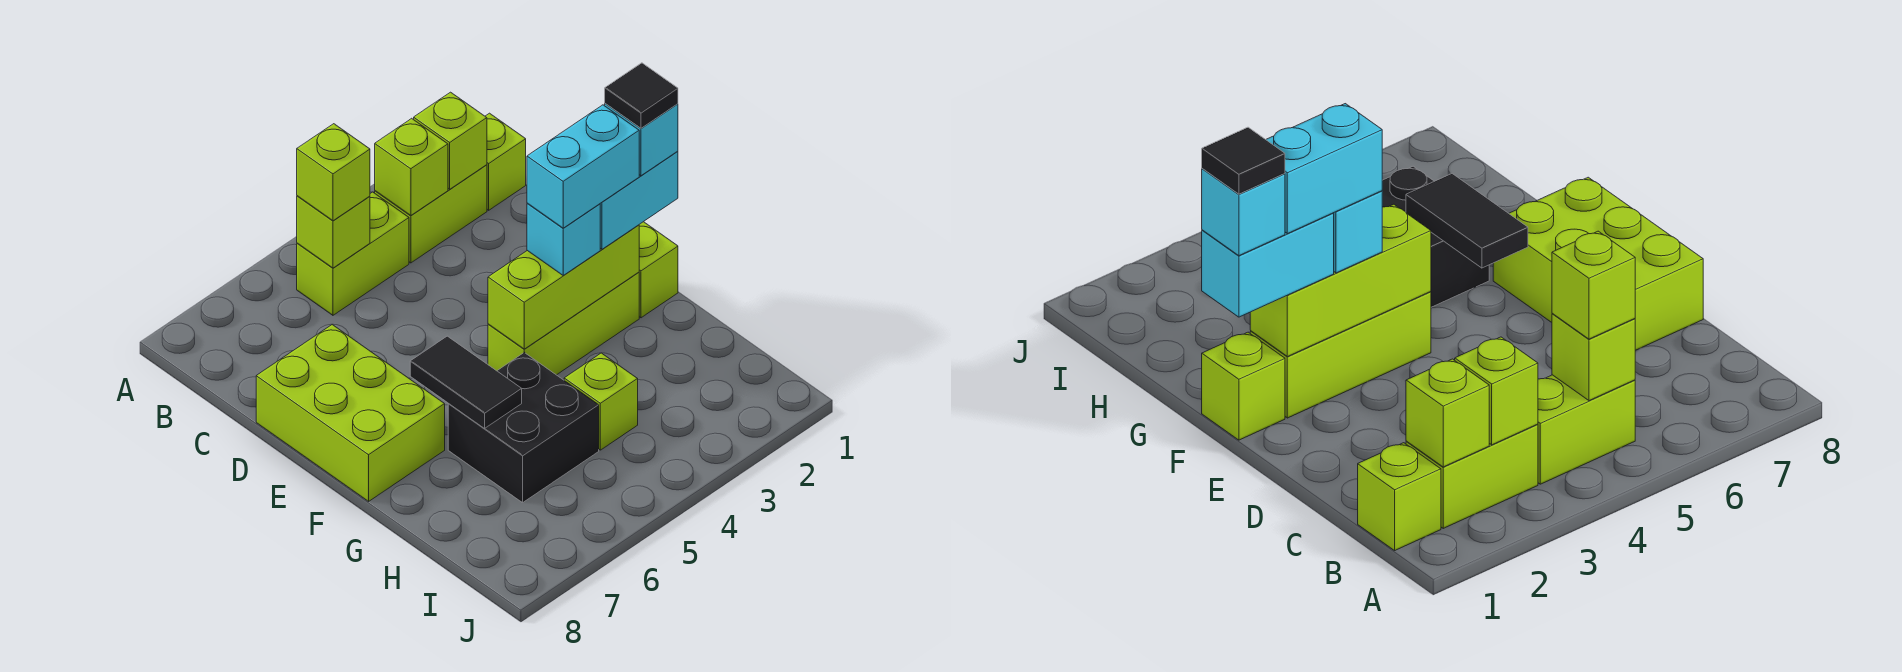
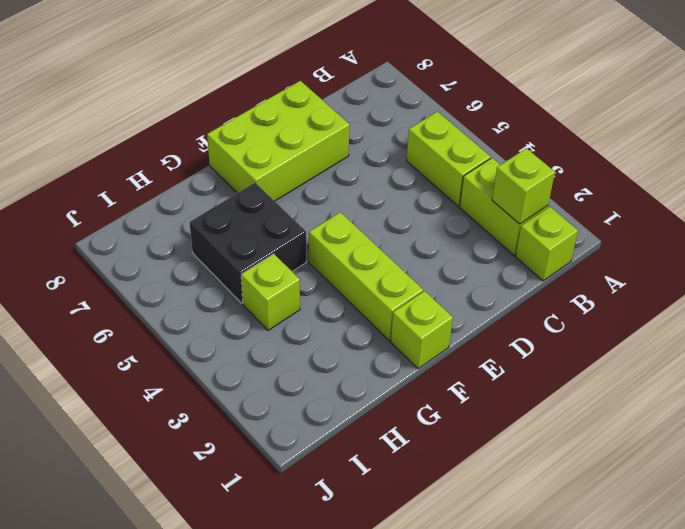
none -> lime 1x1 brick [375,118,448,216]
none -> lime 1x1 brick [297,196,370,268]
none -> lime 1x3 brick [488,225,639,349]

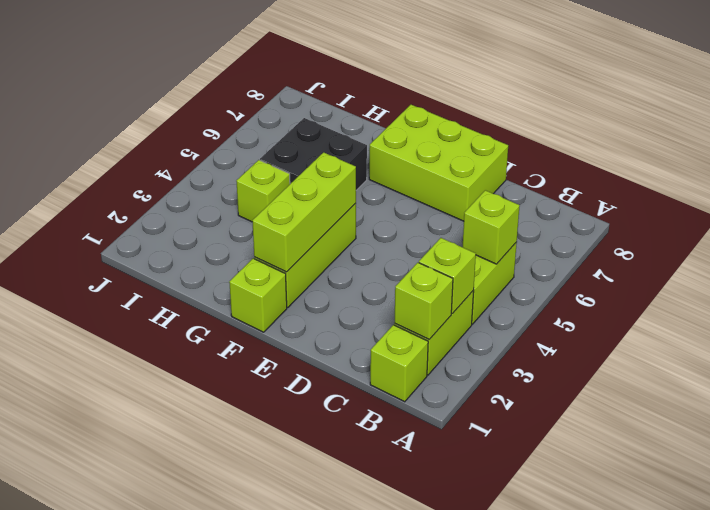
none -> black 1x2 tile [410,336,522,428]
none -> lime 1x1 brick [297,124,370,221]
none -> cyan 1x2 brick [600,151,678,249]

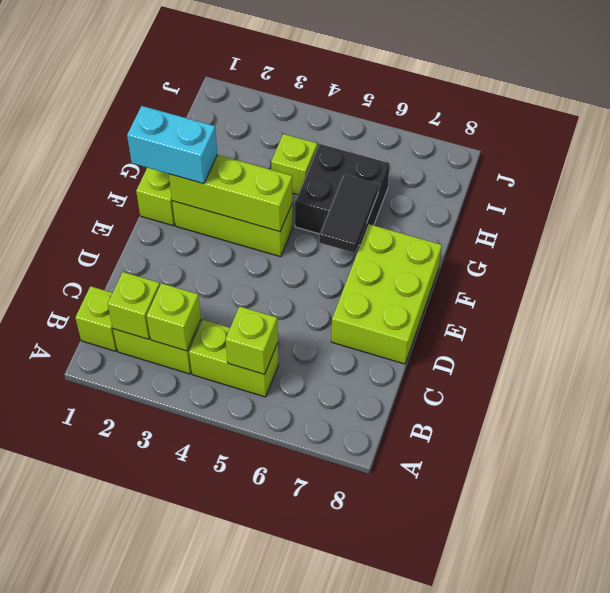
none -> lime 1x1 brick [297,124,370,221]
none -> cyan 1x1 brick [527,203,600,276]
none -> cyan 1x1 brick [605,104,678,176]

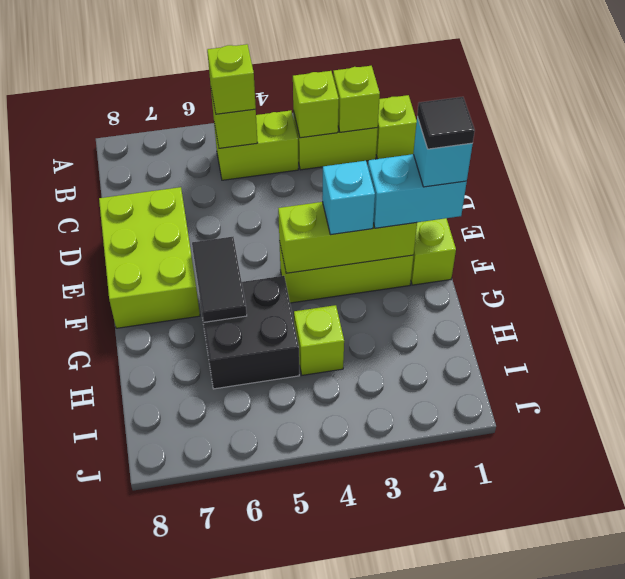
none -> cyan 1x2 brick [527,105,639,228]

